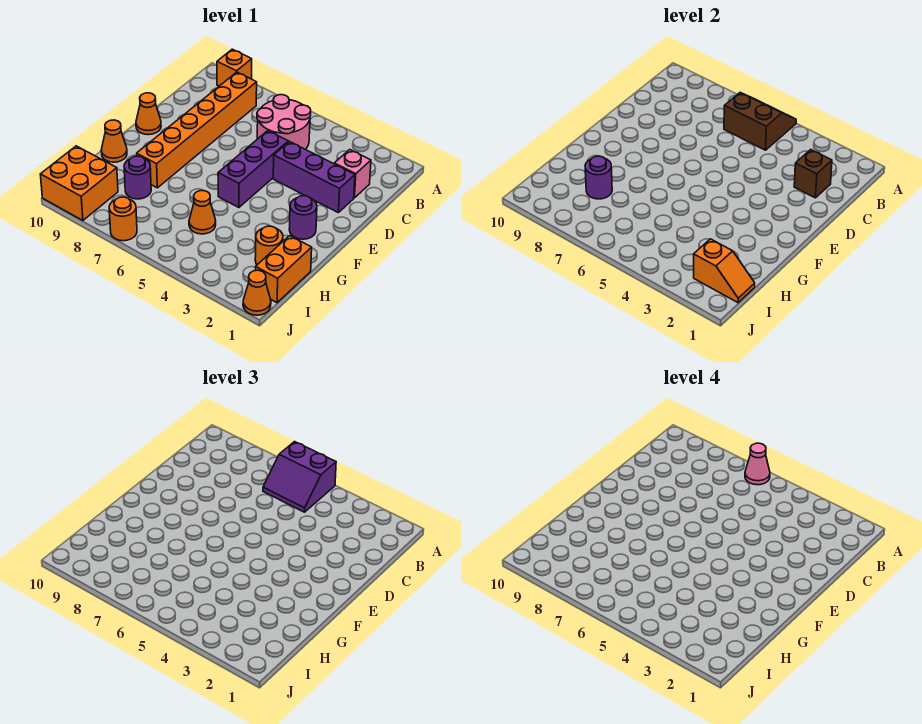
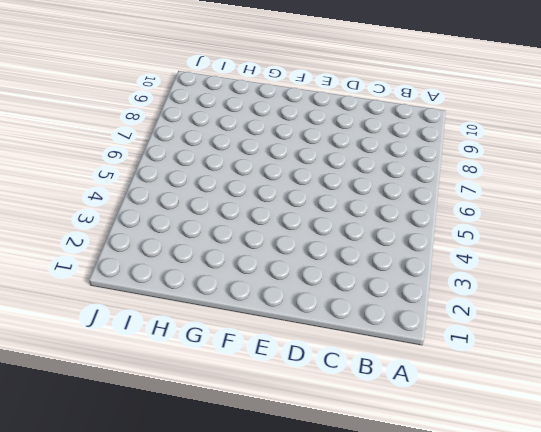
none -> orange 1x1 brick [217,49,252,86]
none -> pink 2x2 round brick [257,95,311,149]
none -> orange 1x6 brick [137,72,257,188]

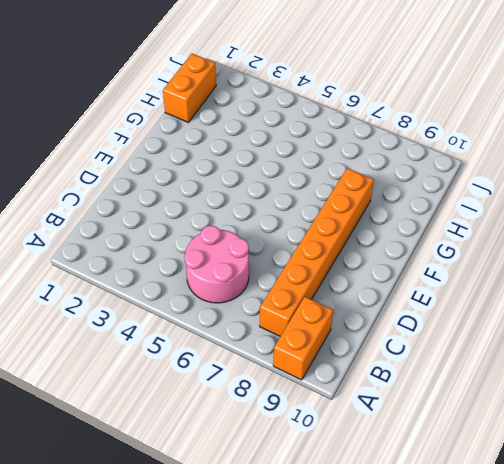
orange 1x2 brick [273,297,333,380] -> orange 1x1 brick [217,49,252,86]
none -> pink 1x1 brick [334,150,371,198]
none -> purple 1x3 brick [273,142,355,212]
none -> purple 1x3 brick [218,131,288,208]

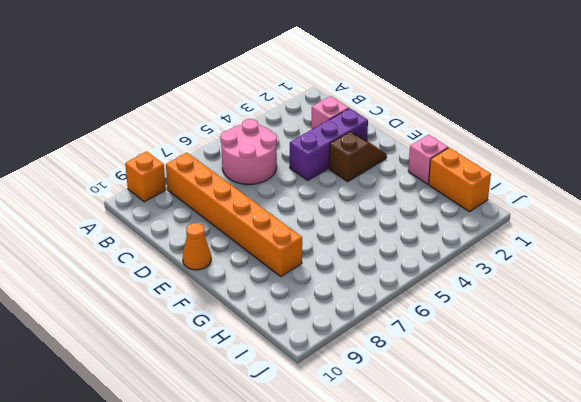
brown 1x2 slope [329,132,387,182] -> none
pink 1x1 brick [408,135,448,184] -> none
none -> purple 1x3 brick [218,131,288,208]
none -> purple 1x1 round brick [289,196,317,239]
none -> orange 1x1 cone [101,120,127,162]

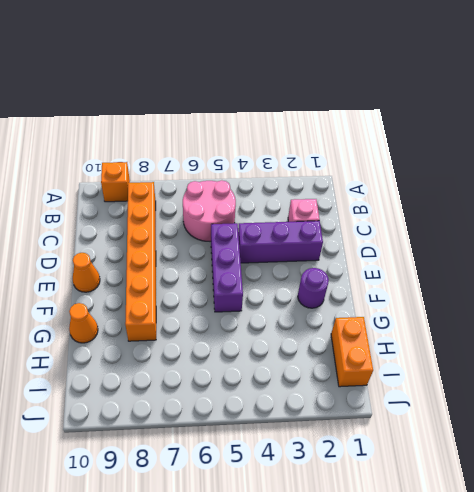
none -> orange 1x1 round brick [255,226,283,265]
none -> orange 1x1 cone [189,191,216,234]
none -> purple 1x1 round brick [124,156,151,199]

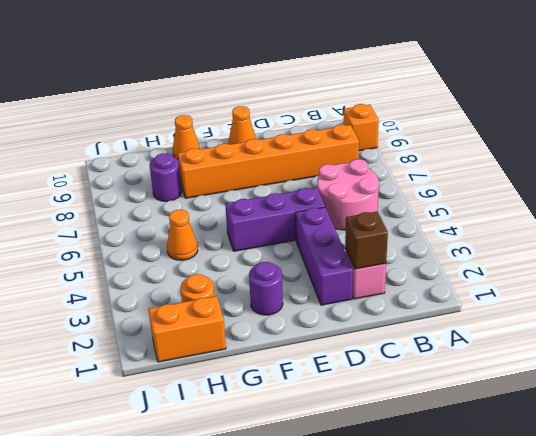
none -> orange 2x2 brick [40,146,118,221]
none -> orange 1x1 cone [243,270,271,315]
none -> orange 1x1 round brick [109,197,137,241]

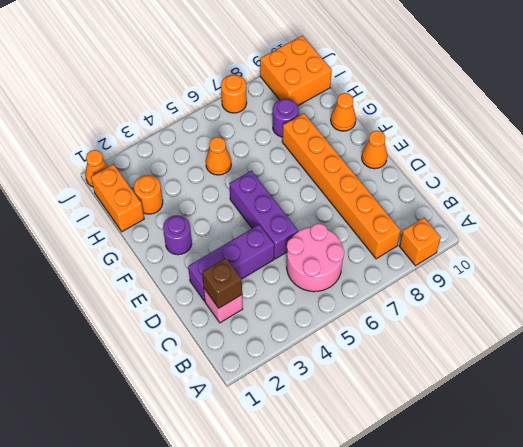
none -> brown 2x2 slope [724,93,796,150]
none -> purple 1x1 round brick [585,156,612,199]
none -> orange 1x2 slope [694,239,755,303]

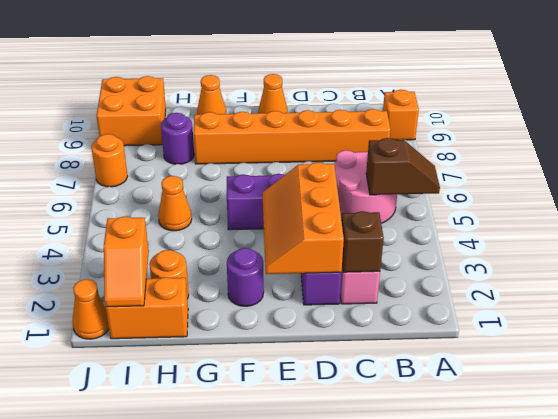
brown 1x2 slope [366,138,440,195] -> brown 2x2 slope [724,93,796,150]
orange 2x3 slope [263,162,344,274] -> none
none -> purple 1x1 round brick [585,156,612,199]
none -> purple 2x2 slope [263,442,336,512]
none -> pink 1x1 cone [745,443,770,485]

